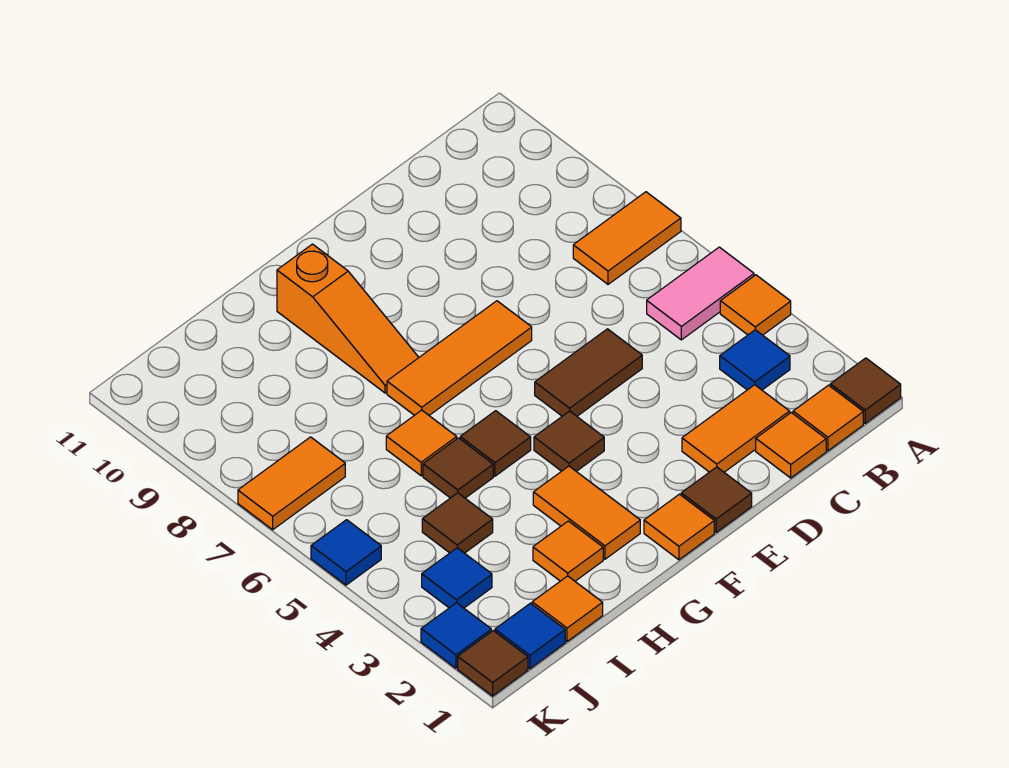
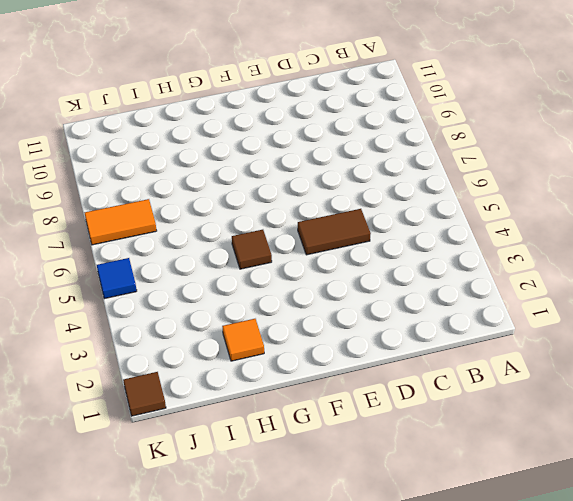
none -> brown 1x1 tile [830,358,901,423]
none -> orange 1x1 tile [720,275,791,335]
none -> pink 1x2 tile [647,247,754,340]

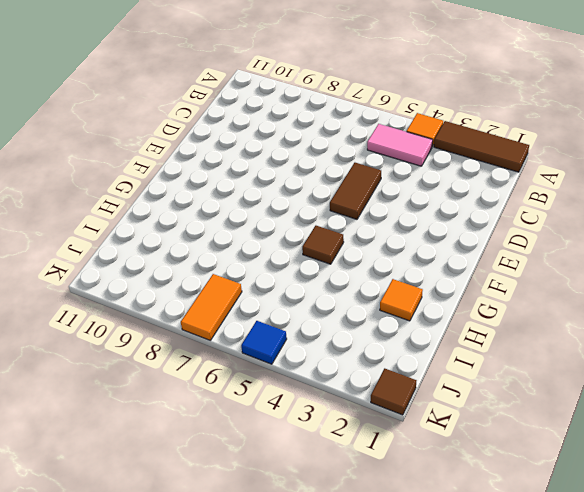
brown 1x3 tile [434,121,529,172] -> brown 1x1 tile [830,358,901,423]
pink 1x2 tile [367,124,433,166] -> pink 1x2 tile turned to [647,247,754,340]
none -> orange 1x2 tile [573,192,681,284]
none -> orange 1x1 tile [793,385,863,451]
none -> blue 1x1 tile [720,330,790,390]

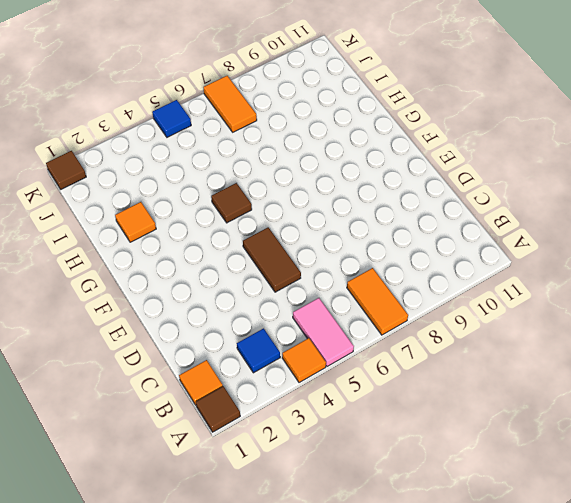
none -> orange 1x1 tile [756,413,826,478]
none -> orange 1x2 tile [682,385,790,472]
none -> brown 1x1 tile [681,467,752,532]

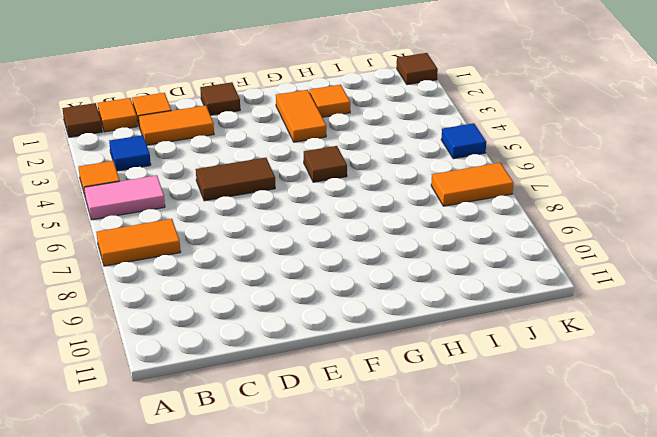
none -> orange 1x3 tile [387,301,532,415]
none -> orange 1x1 tile [644,494,714,560]
none -> brown 1x1 tile [534,411,604,471]

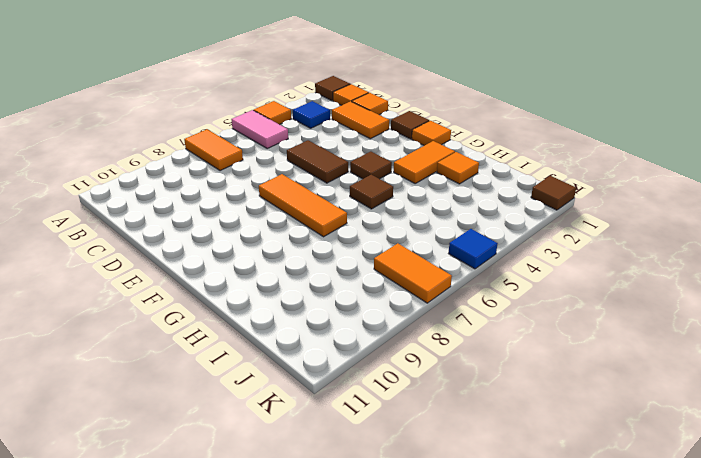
none -> orange 1x3 slope [277,244,419,393]
none -> brown 1x1 tile [423,438,493,498]
none -> orange 1x1 tile [386,410,457,476]

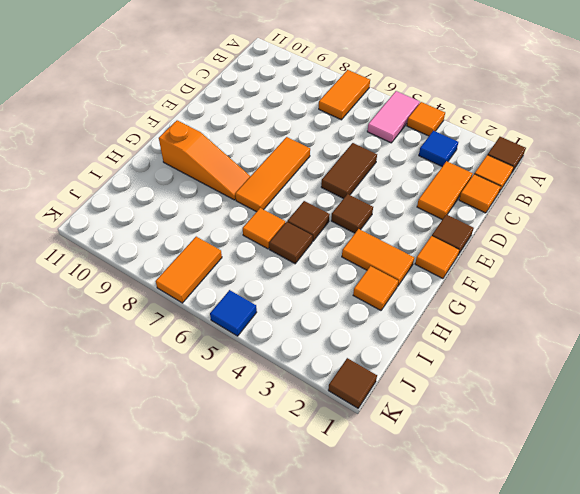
none -> orange 1x1 tile [532,576,603,641]
none -> brown 1x1 tile [422,493,493,553]
none -> blue 1x1 tile [495,603,565,669]

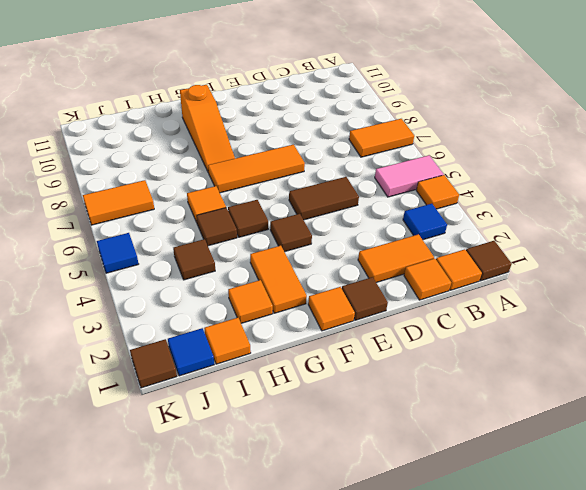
none -> blue 1x1 tile [422,548,492,608]
none -> blue 1x1 tile [421,603,491,668]

